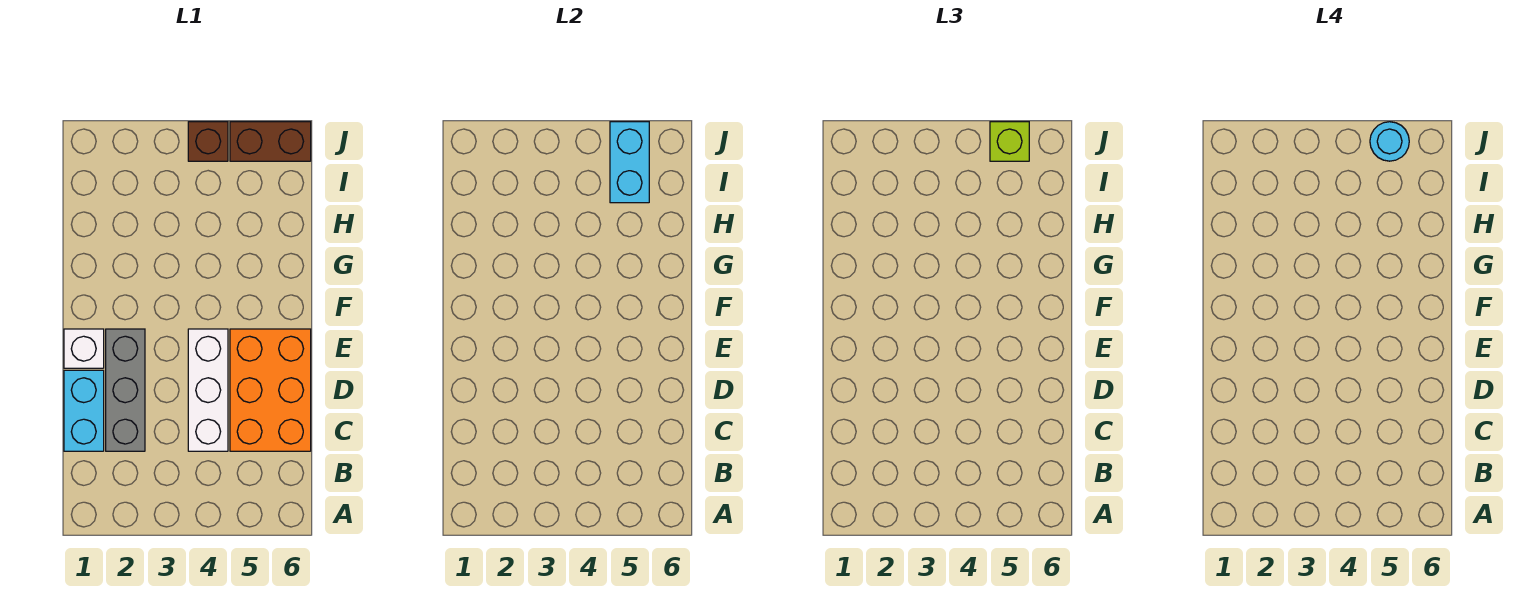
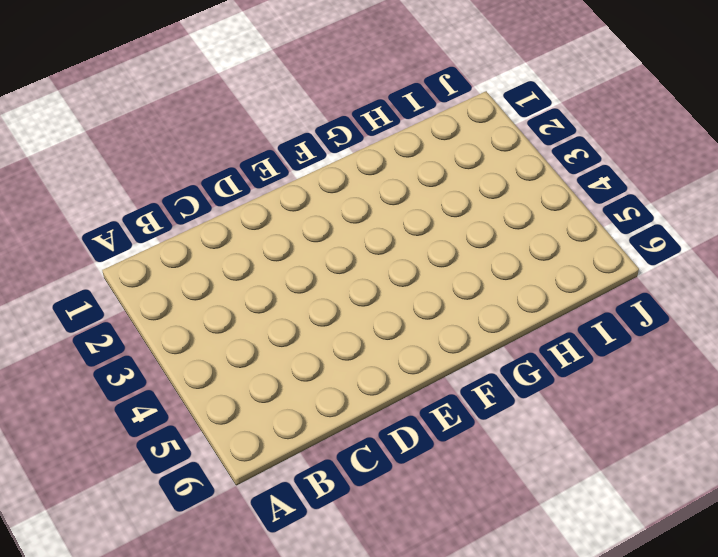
none -> cyan 1x2 brick [64,370,104,451]
none -> grey 1x3 brick [106,329,145,451]

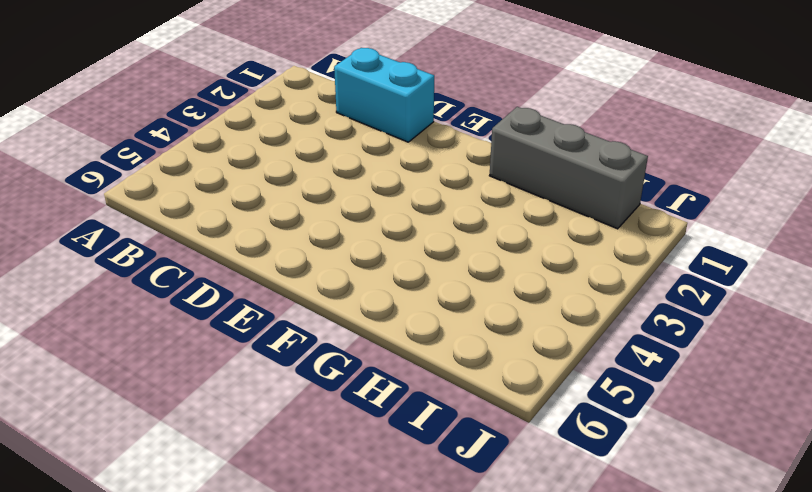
grey 1x3 brick [489,107,648,229] -> grey 1x3 brick moved to [106,329,145,451]
none -> white 1x3 brick [188,329,228,451]
none -> orange 2x3 brick [230,329,311,451]

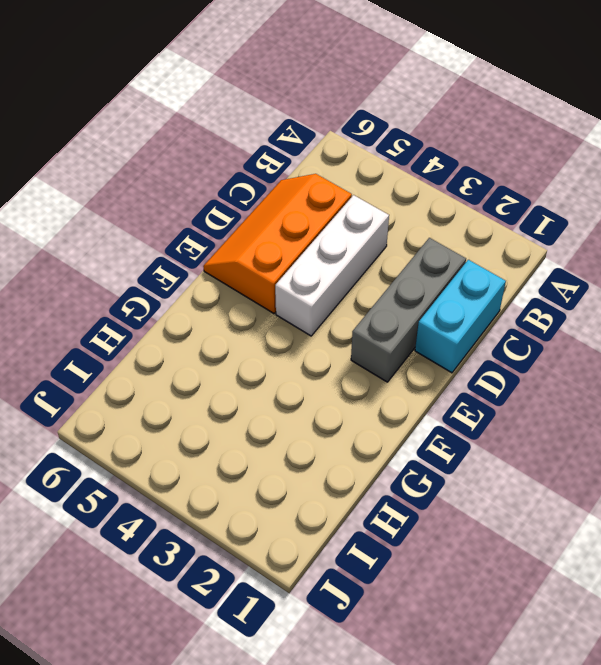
orange 2x3 slope [203,174,352,313] -> orange 2x3 brick [230,329,311,451]
none -> white 1x1 brick [64,329,104,368]
none -> brown 1x1 brick [188,122,228,161]

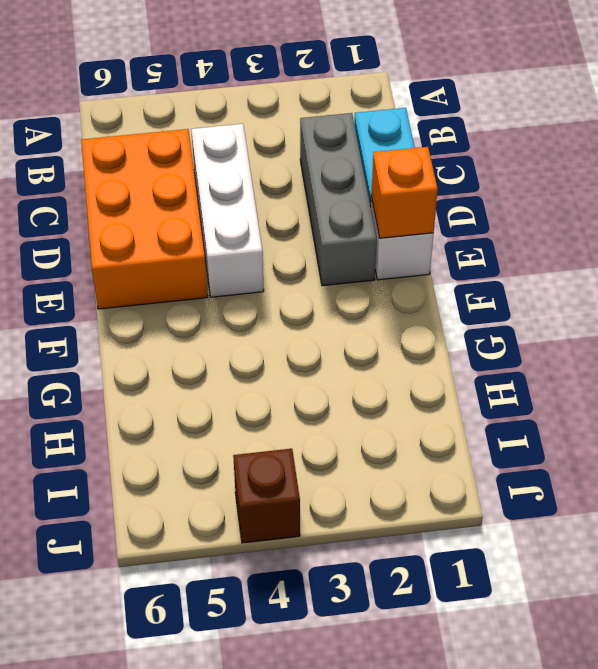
orange 1x1 brick [371,147,438,238] -> none
none -> brown 1x2 brick [230,122,311,161]
none -> cyan 1x2 brick [610,122,649,203]

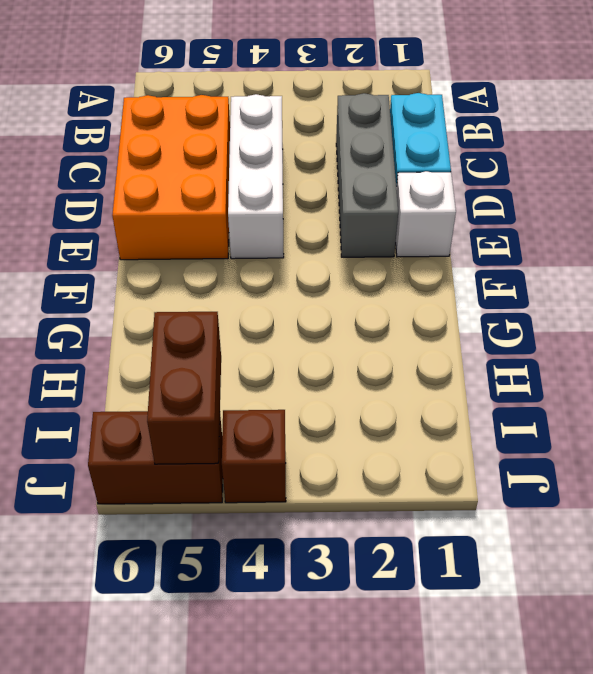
brown 1x2 brick [147,312,221,464] -> cyan 1x2 brick [610,122,649,203]
none -> lime 1x1 brick [990,122,1029,161]
none -> cyan 1x1 round brick [1370,122,1409,161]

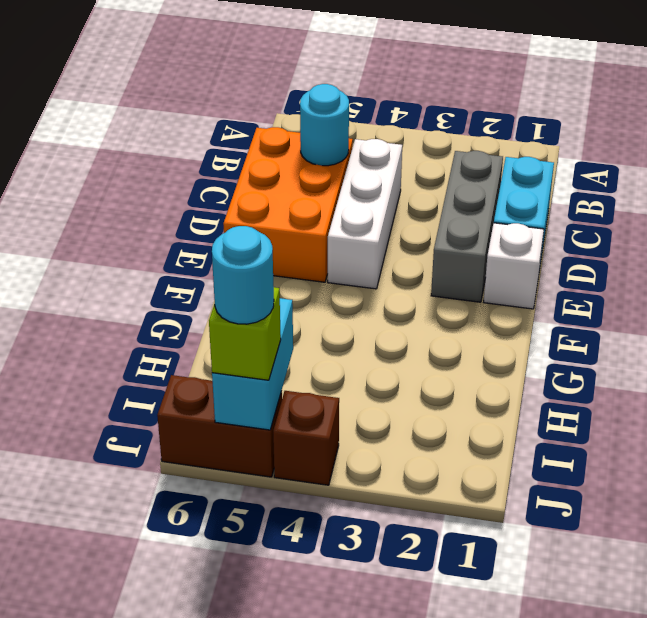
cyan 1x1 round brick [300,84,349,166] -> none

